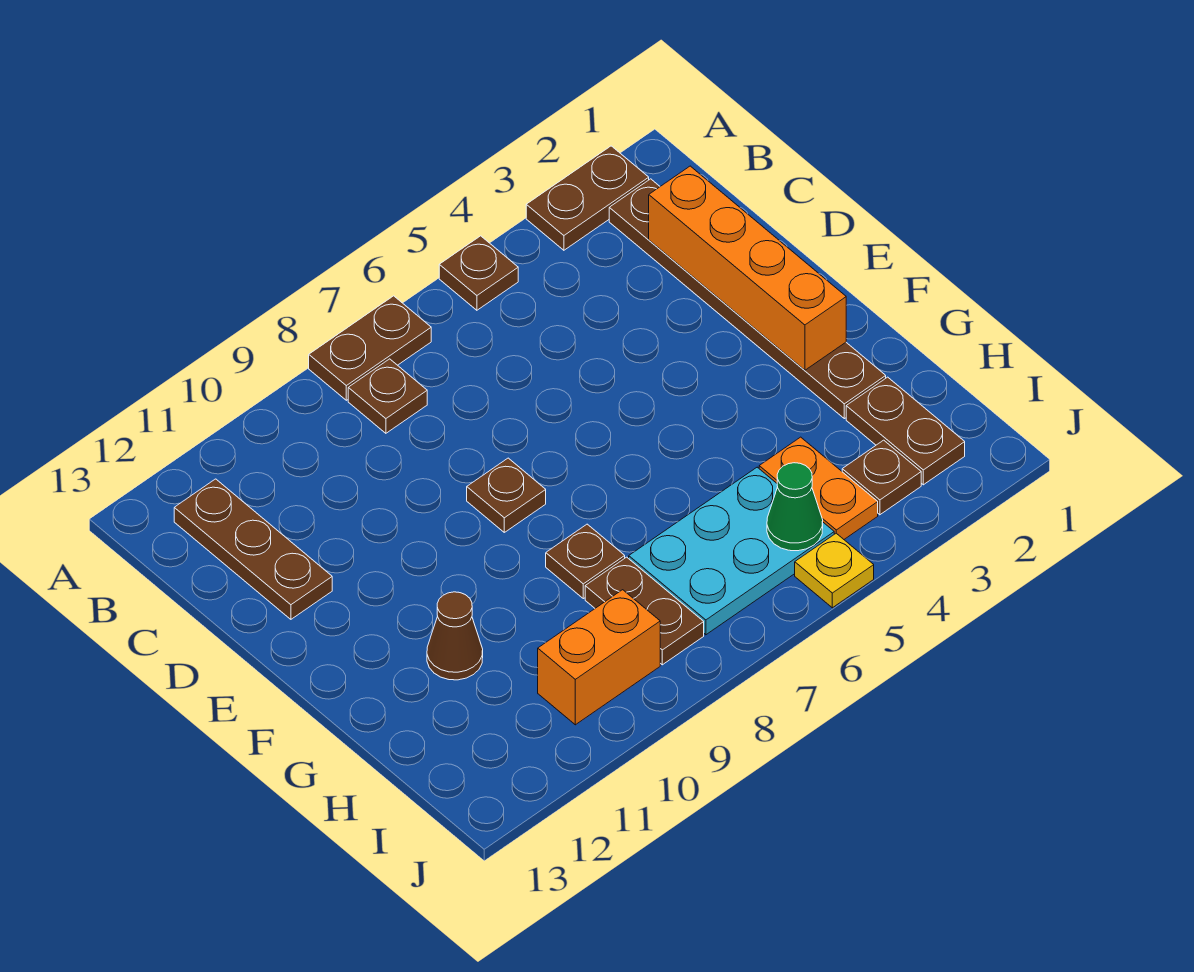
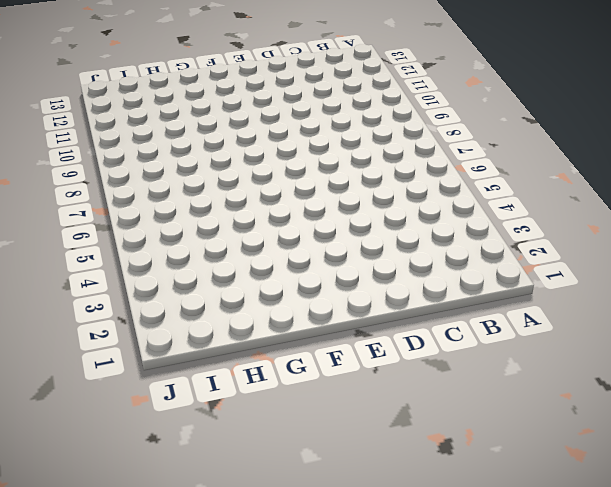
none -> brown 1x2 plate [526,146,649,250]
none -> brown 1x1 plate [439,236,518,310]
none -> brown 1x2 plate [309,296,431,400]

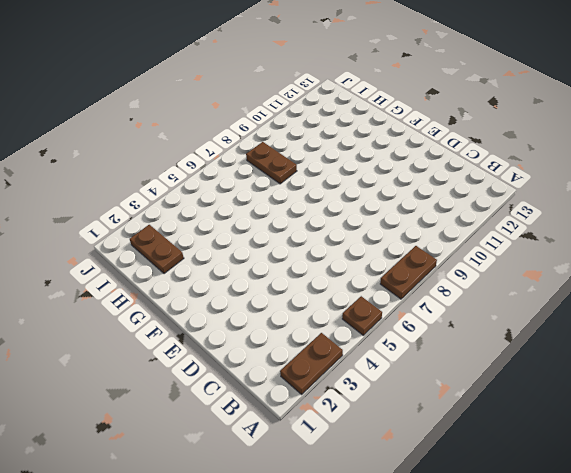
none -> brown 1x6 plate [609,179,886,419]
none -> brown 1x1 plate [348,359,427,433]
none -> brown 1x3 plate [174,479,332,619]

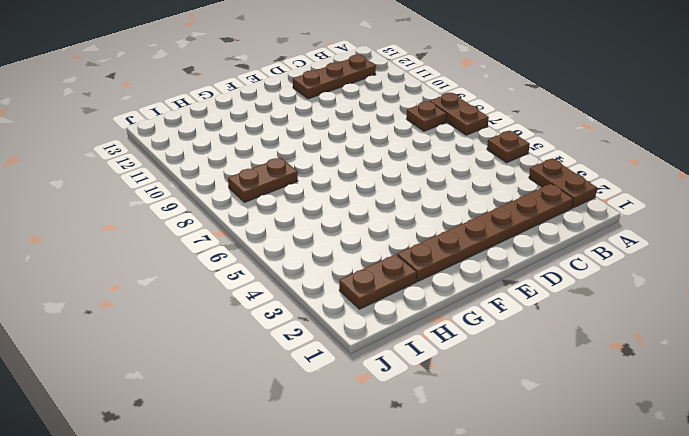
none -> brown 1x1 plate [467,458,546,532]
none -> brown 1x1 plate [546,524,625,599]
none -> brown 1x1 cone [427,592,483,680]

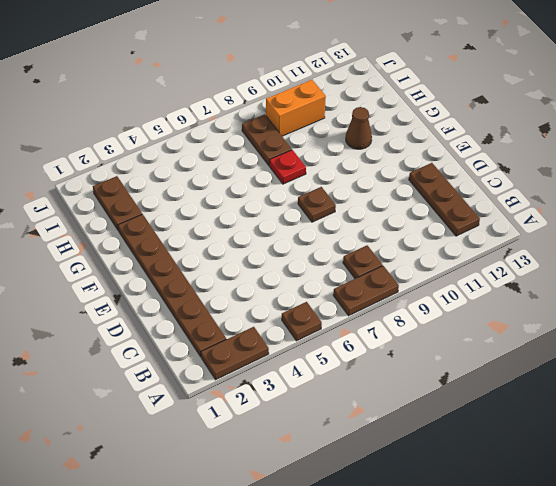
red 1x1 plate [269,150,306,184] -> brown 1x1 plate [546,524,625,599]
none -> orange 1x2 plate [759,437,878,539]
none -> cyan 2x3 plate [629,467,834,635]
none -> brown 1x1 plate [842,440,921,515]

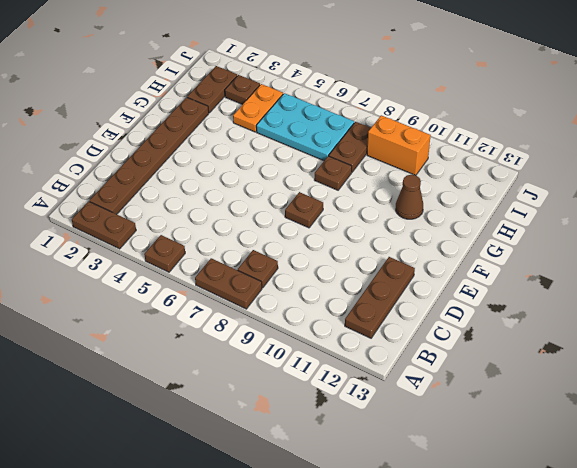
none -> yellow 1x1 plate [795,533,874,608]
none -> orange 1x4 brick [649,166,846,370]
none -> green 1x1 cone [767,463,823,551]

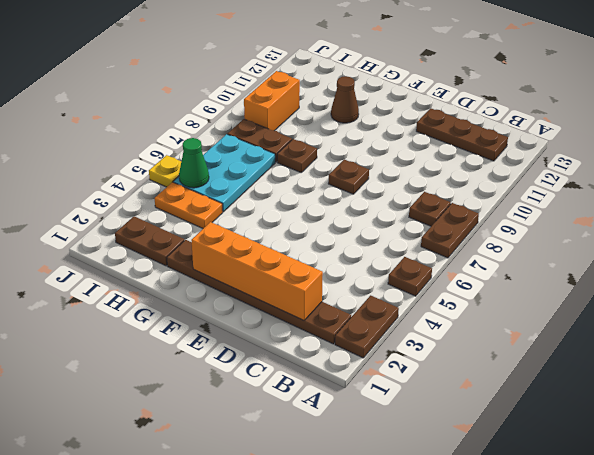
none -> brown 1x1 plate [842,440,921,515]

